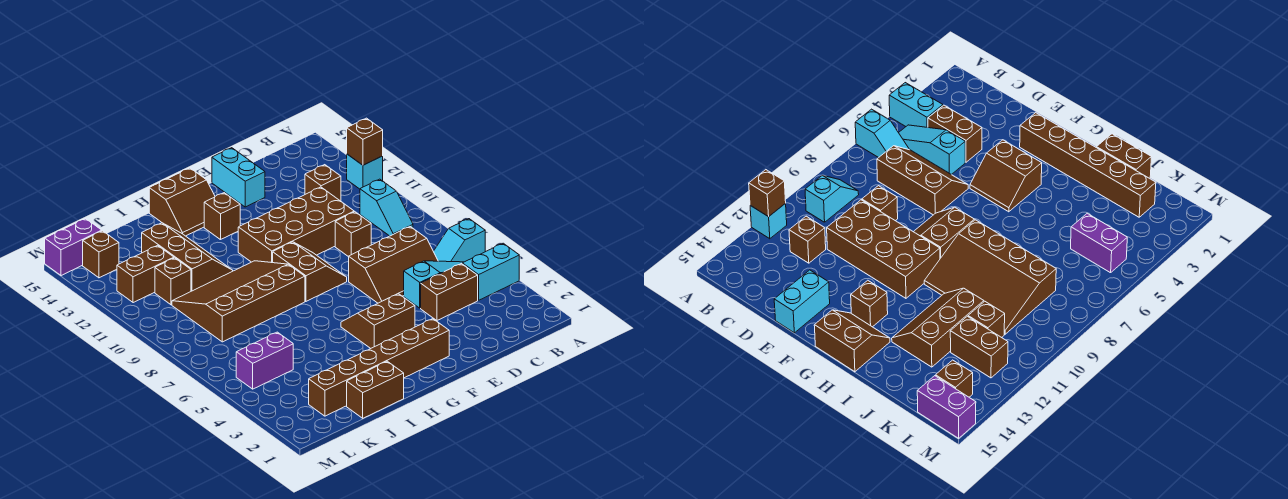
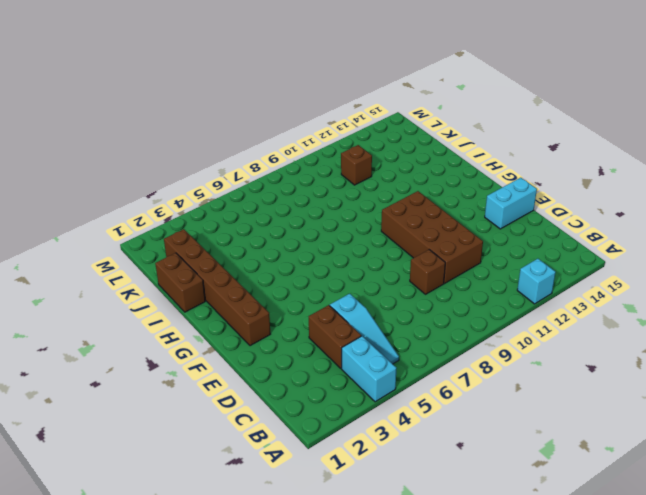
none -> cyan 1x2 slope [433,219,485,262]
none -> cyan 1x2 slope [360,179,413,236]
none -> brown 2x3 slope [349,227,438,303]

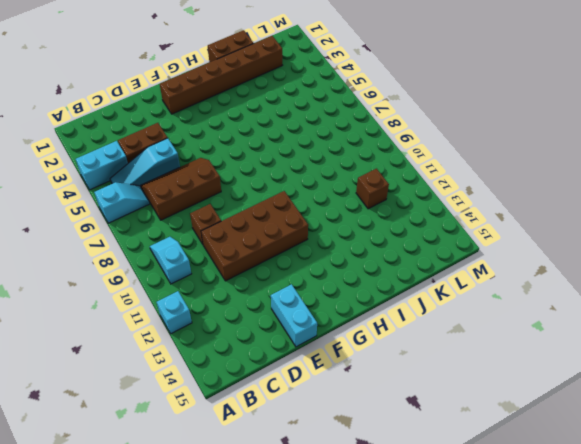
none -> brown 1x1 brick [305,165,341,201]
none -> brown 2x2 slope [341,294,415,349]
none -> brown 2x2 slope [273,242,347,301]

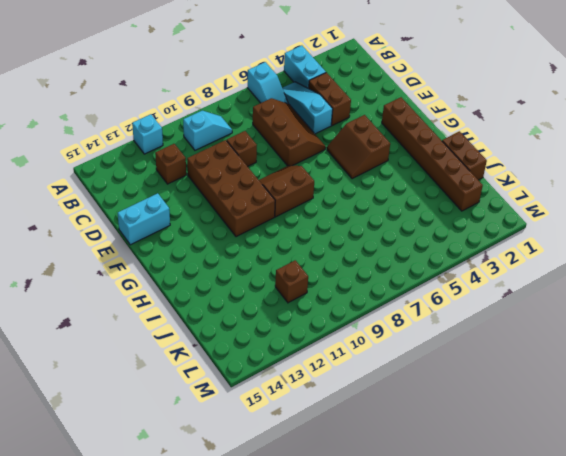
none -> brown 1x1 brick [204,193,240,240]
none -> brown 2x2 slope [149,168,215,236]
none -> brown 3x4 slope [172,261,305,342]

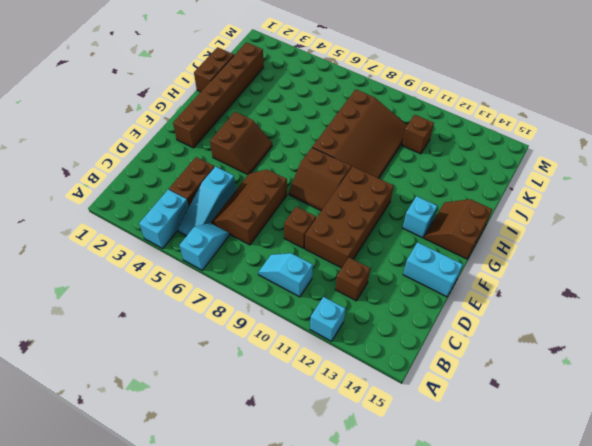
cyan 1x1 brick [403,196,437,238] -> brown 1x1 brick [204,193,240,240]
none -> brown 2x3 slope [142,223,233,291]
none -> purple 1x2 brick [236,332,293,389]
none -> brown 1x2 brick [117,245,174,303]

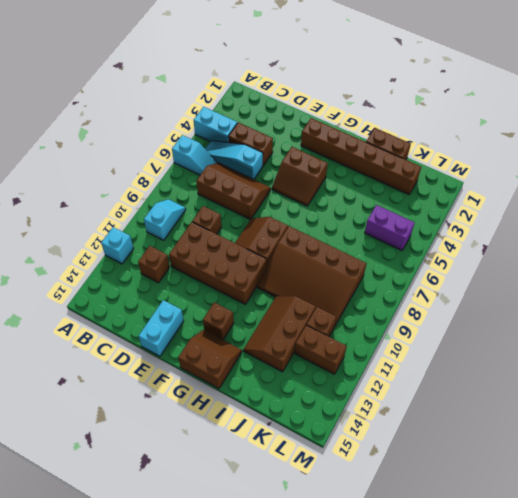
none -> brown 1x1 brick [83,231,119,278]
none -> purple 1x2 brick [45,219,102,276]
none -> brown 1x1 brick [347,118,383,165]

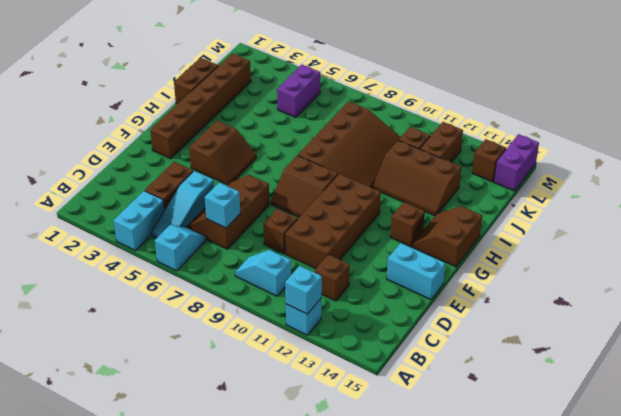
cyan 1x1 brick [285,266,322,314] -> brown 1x1 brick [347,118,383,165]
cyan 1x1 brick [205,183,240,228] -> none

